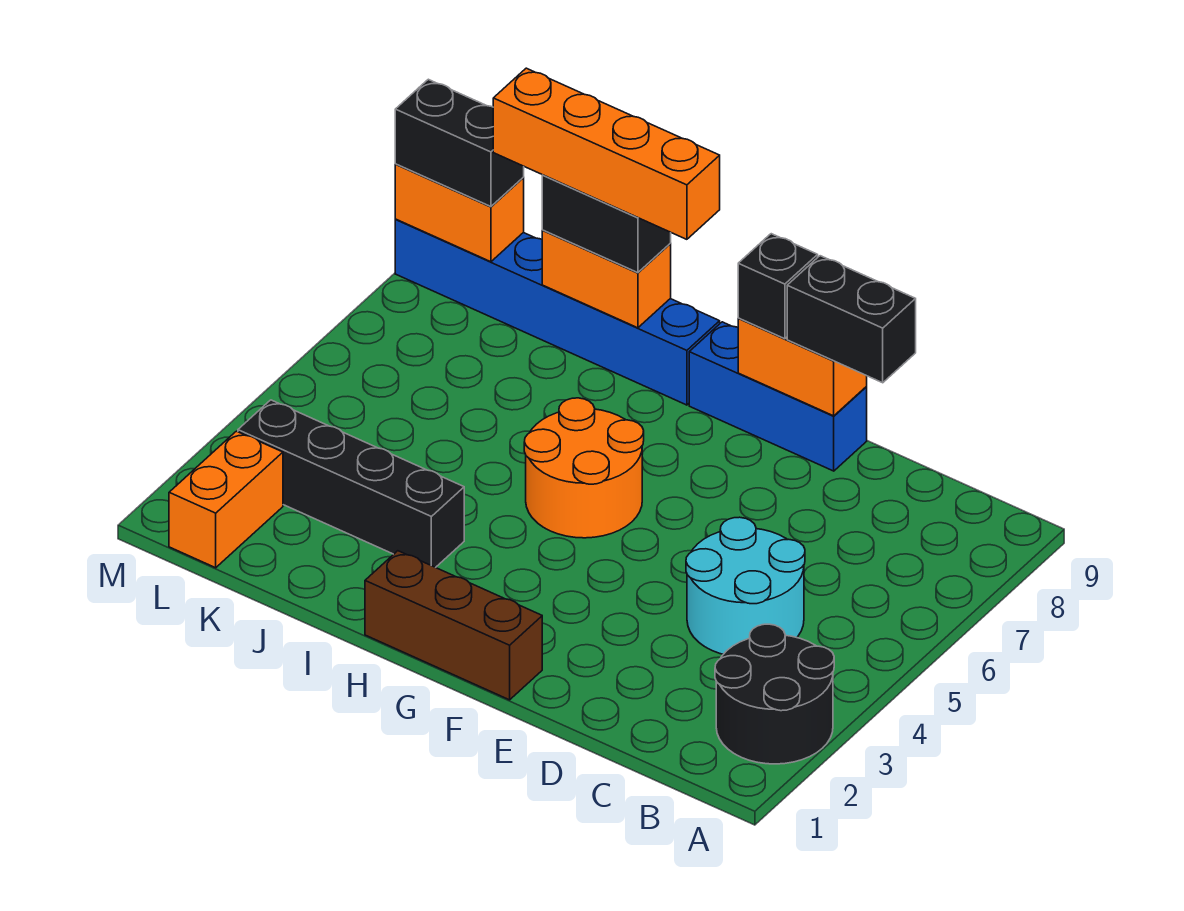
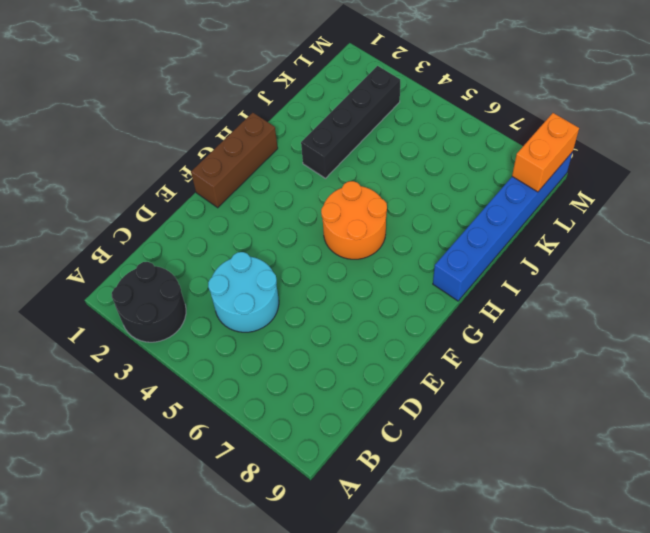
none -> blue 1x3 brick [689,322,867,471]
none -> orange 1x2 brick [169,431,283,568]
none -> orange 1x2 brick [738,318,867,416]

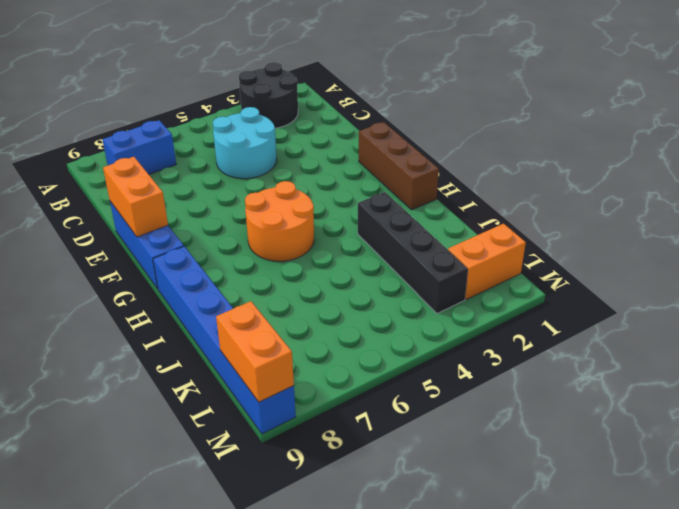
blue 1x2 brick [102,120,176,174] -> none
none -> orange 1x2 brick [542,230,671,328]
none -> black 1x2 brick [787,256,916,383]
none -> black 1x1 brick [738,234,818,339]

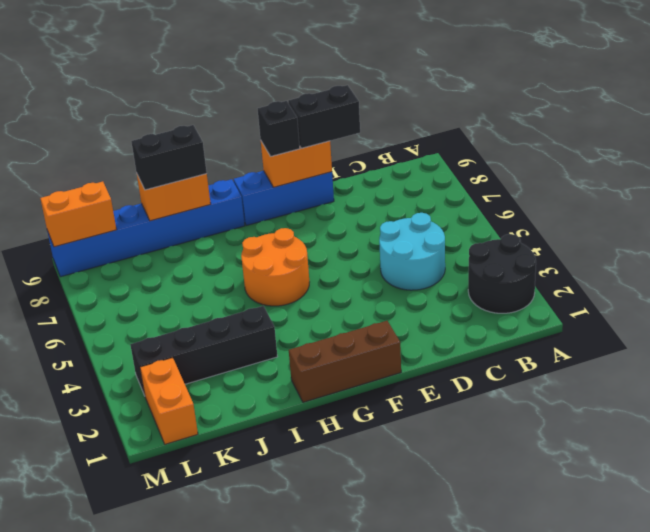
none -> black 1x2 brick [395,79,524,207]
none -> orange 1x4 brick [493,68,720,239]

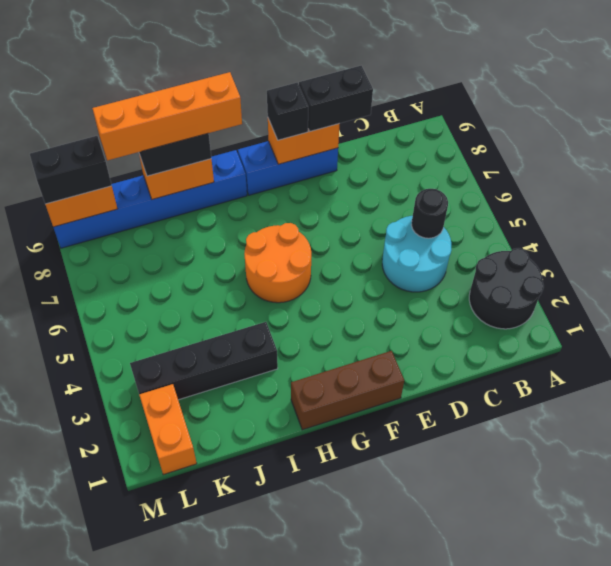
black 1x1 round brick [411,189,448,238] -> none

